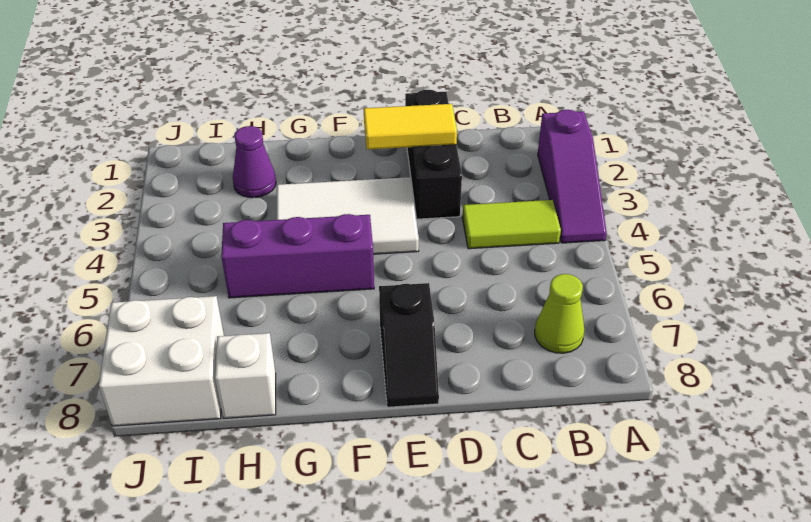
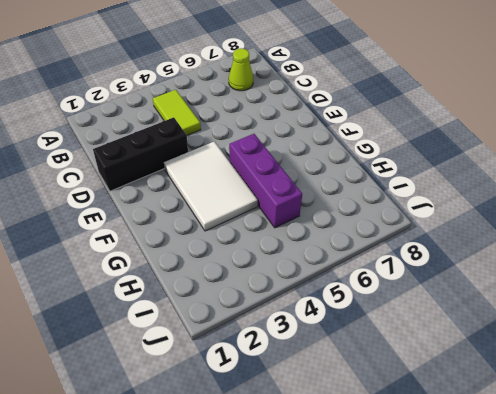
none -> purple 1x3 slope [538,110,607,243]
none -> black 1x2 slope [379,283,439,407]

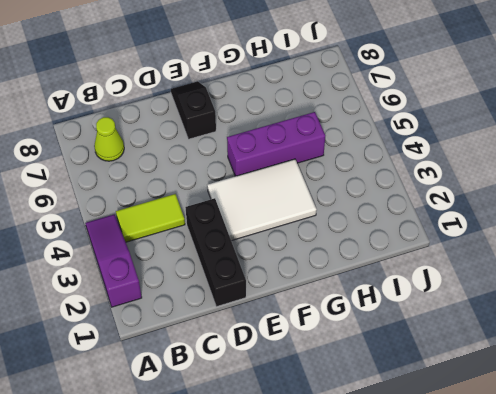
none -> purple 1x1 cone [233,126,276,198]
none -> white 1x1 brick [215,333,276,418]

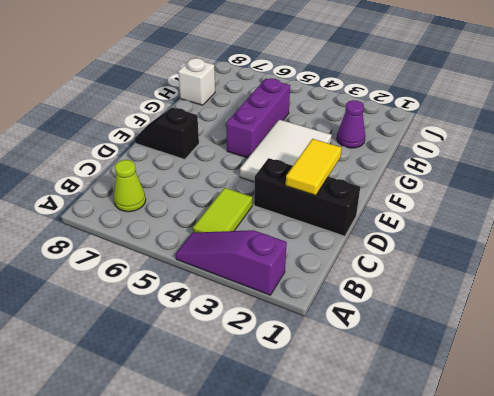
none -> white 2x2 brick [99,296,224,426]

